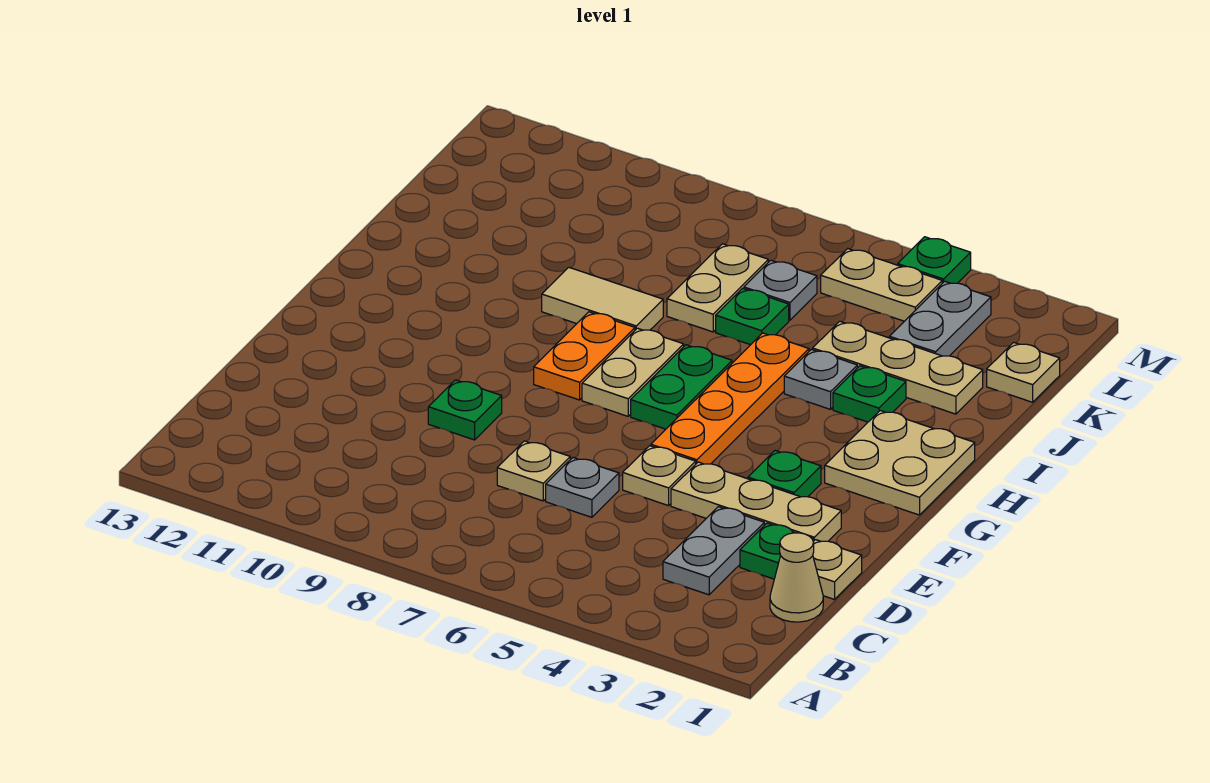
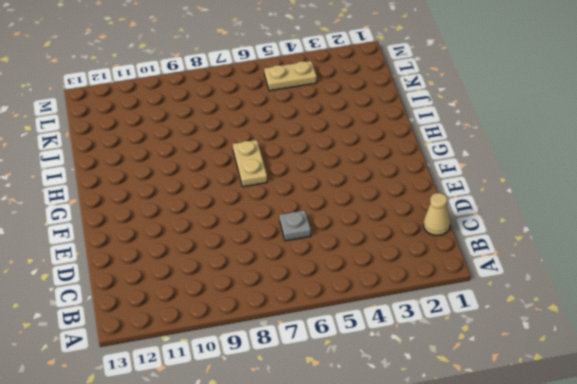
none -> grey 1x2 plate [663,507,764,595]
none -> tan 1x1 plate [813,540,862,600]
none -> green 1x1 plate [740,523,813,579]

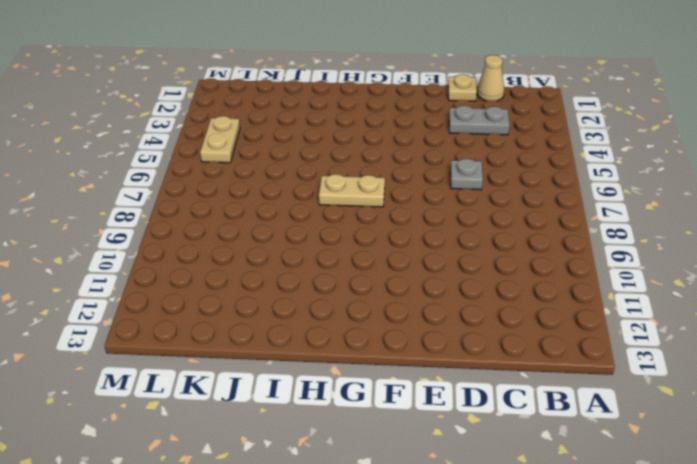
none -> green 1x1 plate [740,523,813,579]
none -> tan 1x1 plate [497,441,570,501]
none -> tan 1x3 plate [671,462,841,541]

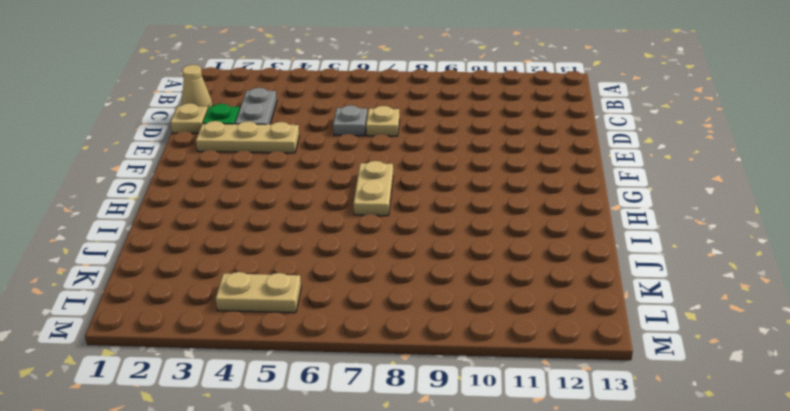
none -> tan 1x1 plate [623,446,696,506]
none -> green 1x1 plate [428,380,502,440]
none -> green 1x1 plate [748,450,821,497]

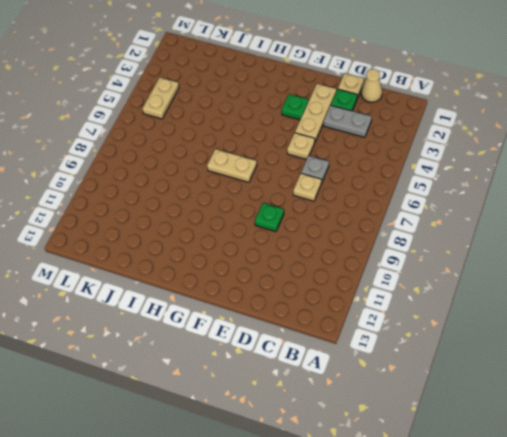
none -> orange 1x4 plate [651,333,809,464]
none -> tan 2x2 plate [825,411,975,515]
none -> green 1x2 plate [631,345,732,429]

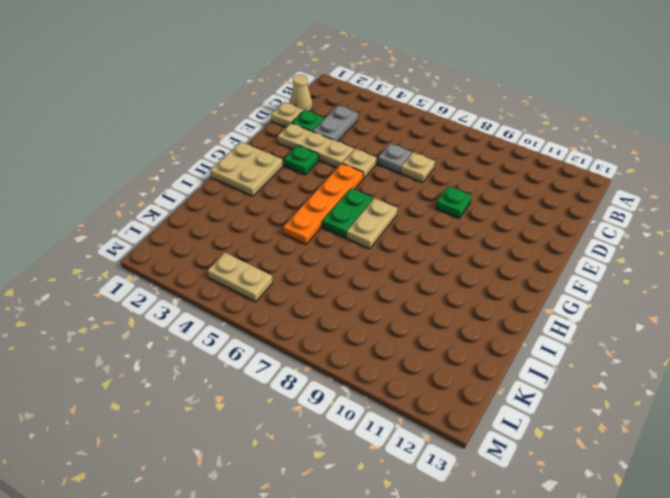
none -> orange 1x2 plate [534,312,635,400]
none -> green 1x1 plate [833,366,906,422]
none -> grey 1x1 plate [784,349,857,409]

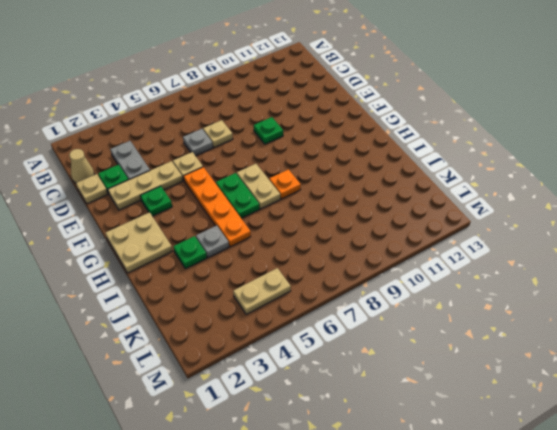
orange 1x1 plate [269,169,301,199] -> orange 1x2 plate [534,312,635,400]
none -> tan 1x2 tile [542,267,663,330]
none -> tan 1x3 plate [813,321,983,414]
none -> green 1x1 plate [716,288,789,345]

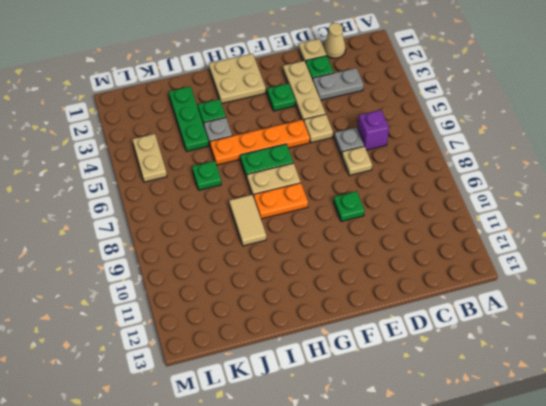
purple 1x1 brick [358,110,389,150] -> none
green 1x3 plate [169,86,209,151] -> tan 1x3 plate [813,321,983,414]
none -> tan 1x2 plate [667,244,768,332]
none -> tan 1x1 plate [987,342,1060,402]
none -> grey 1x2 plate [889,281,991,356]

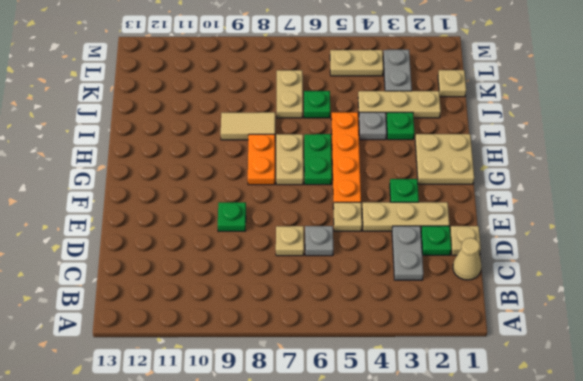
none -> grey 1x1 plate [744,260,817,320]
none -> green 1x1 plate [898,237,971,283]

